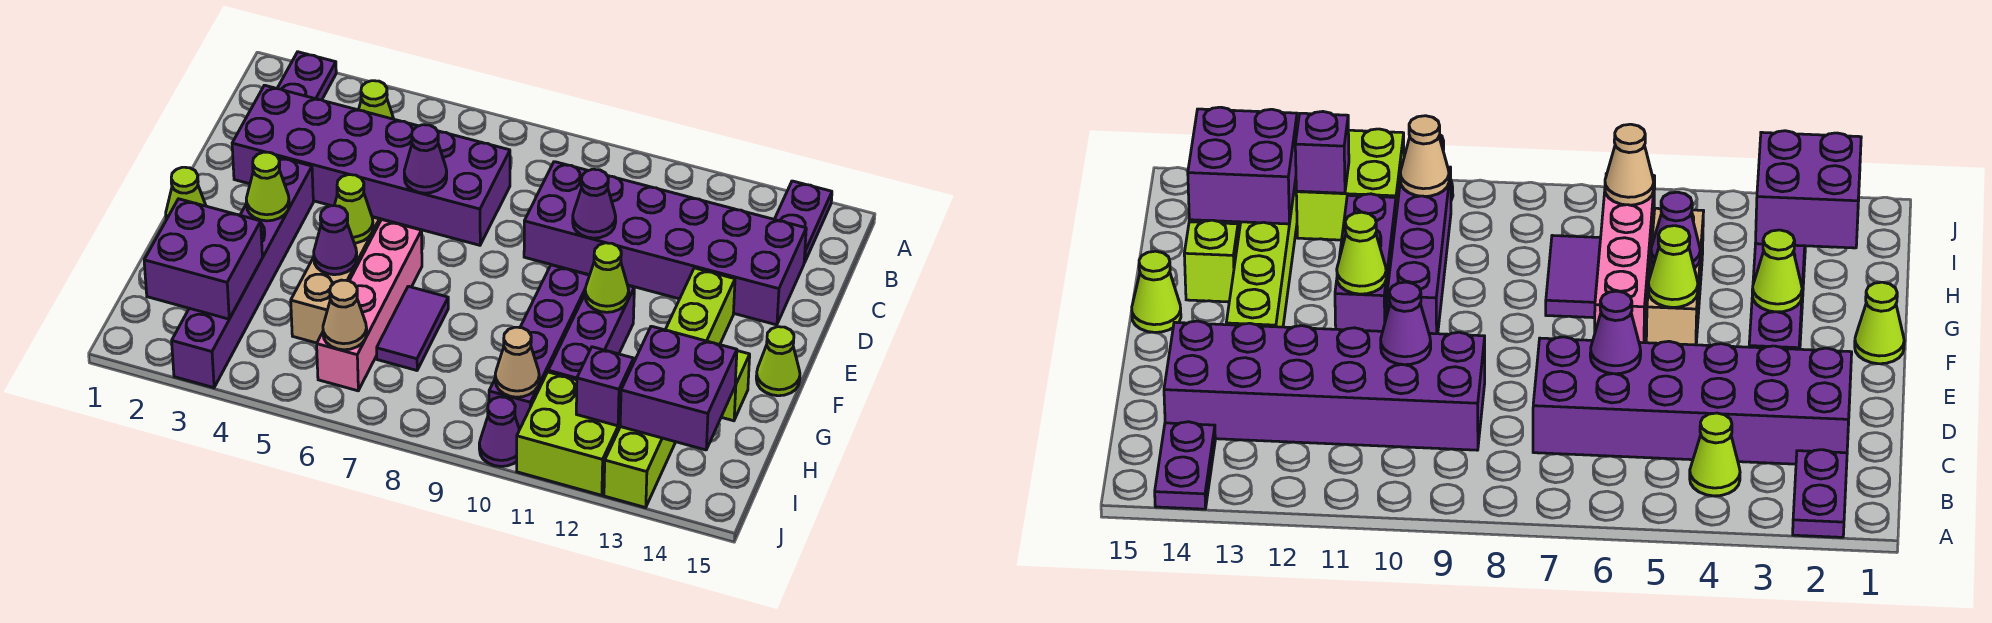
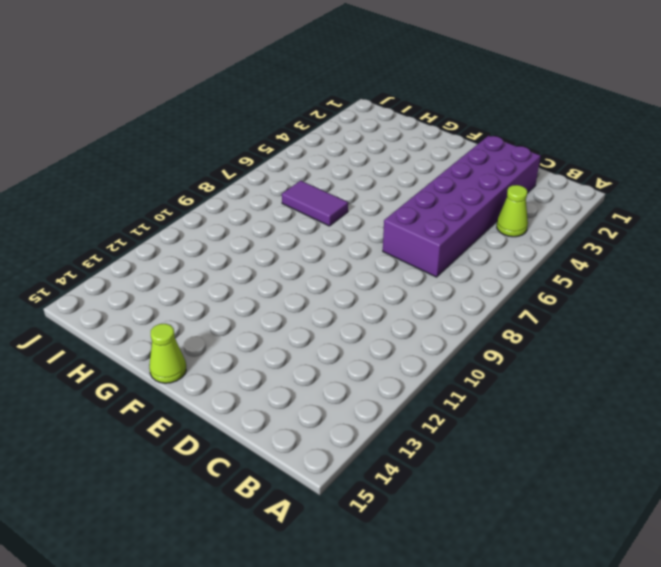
none -> purple 1x2 plate [277,52,336,100]
none -> purple 1x2 plate [775,181,832,262]
none -> purple 2x6 brick [524,162,806,325]

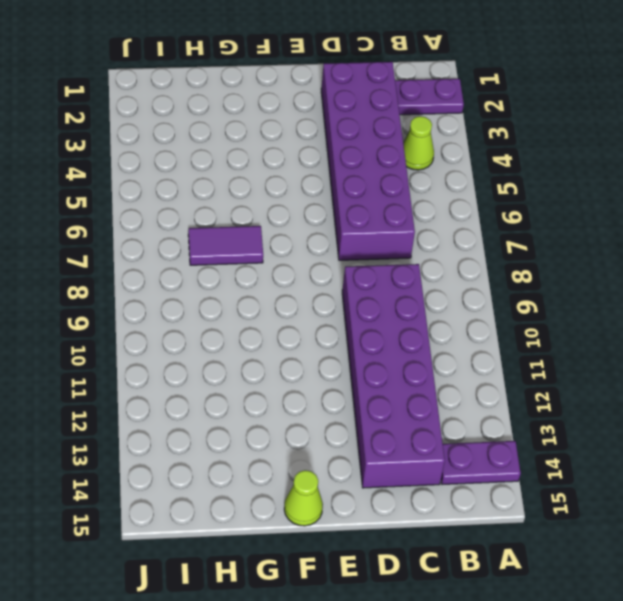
none -> purple 1x6 brick [172,157,313,388]
none -> lime 1x6 brick [604,268,735,508]
none -> lime 1x1 cone [166,167,206,220]

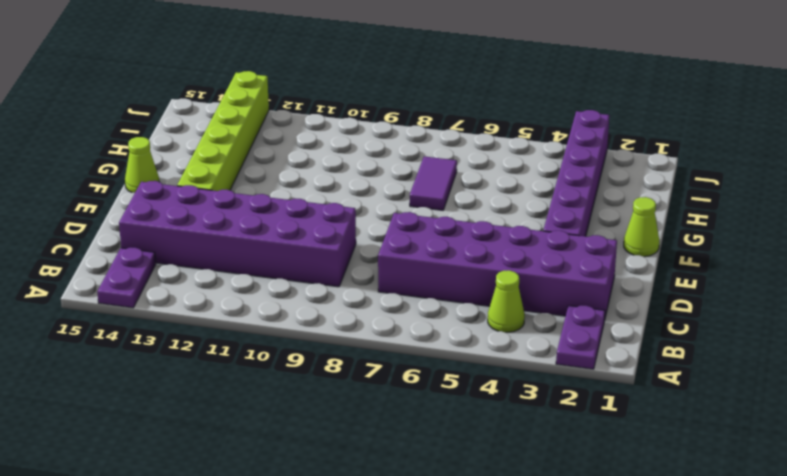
none -> tan 1x3 brick [291,217,380,343]
none -> pink 1x4 brick [317,220,422,391]
none -> purple 1x4 brick [489,265,590,430]

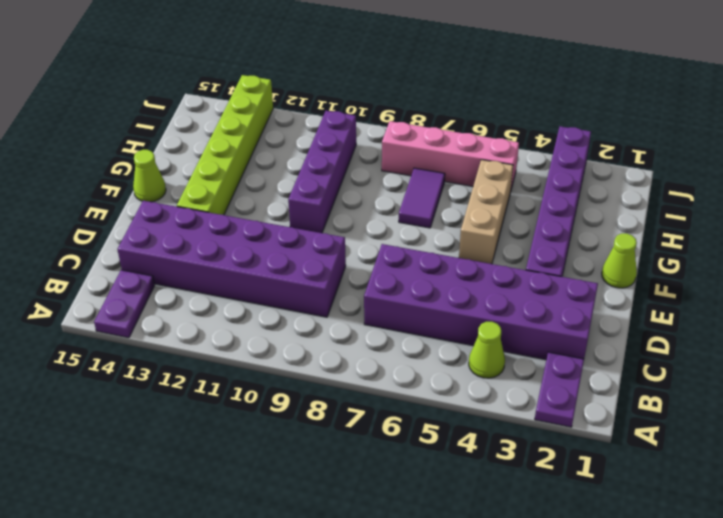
pink 1x4 brick [382,121,519,193] -> pink 1x4 brick turned to [317,220,422,391]
none -> purple 1x3 brick [548,286,634,380]
none -> lime 1x1 brick [722,351,750,421]
none -> lime 2x2 brick [517,372,620,495]

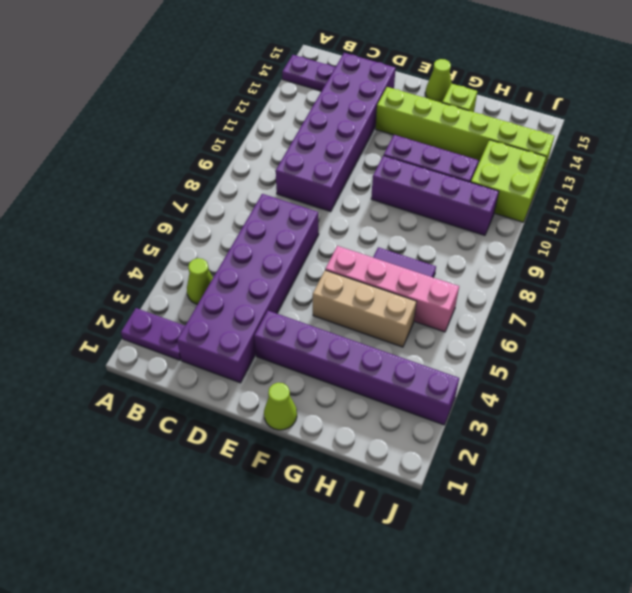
none -> purple 1x1 cone [479,397,519,467]
none -> purple 1x1 cone [404,125,447,193]
none -> purple 1x1 cone [573,169,616,238]

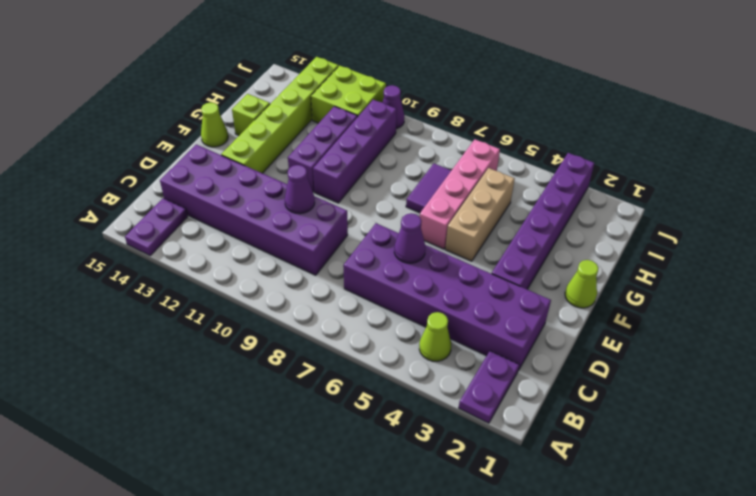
none -> lime 1x1 cone [246,152,289,221]
none -> lime 1x1 cone [334,175,373,243]
none -> lime 1x1 cone [585,243,629,312]

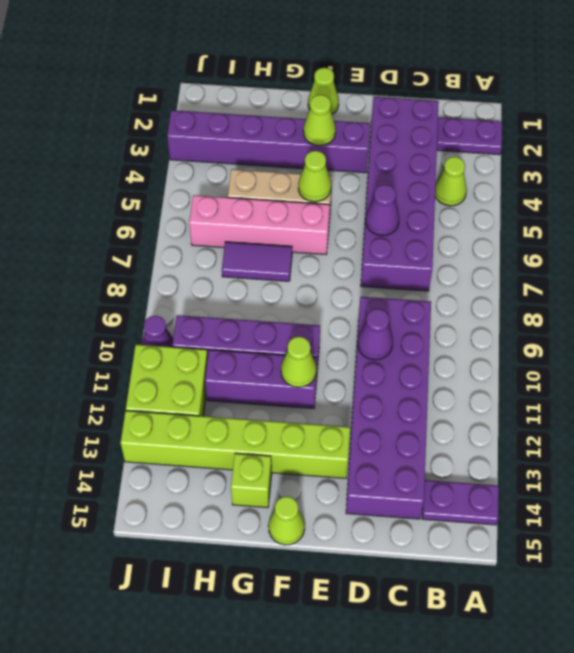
none -> purple 1x1 cone [314,206,357,275]
none -> purple 2x2 brick [144,199,262,319]
none -> purple 2x2 brick [620,326,737,450]

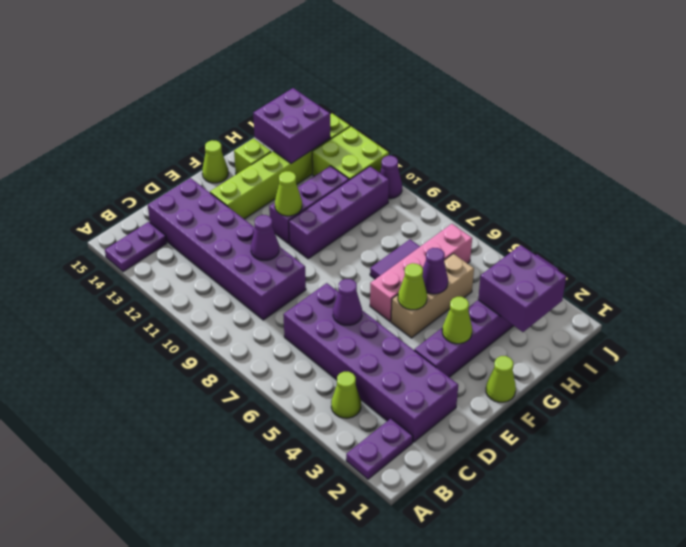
none -> tan 1x1 cone [323,280,367,350]
none -> tan 1x1 cone [495,327,539,397]
none -> purple 1x1 brick [576,347,634,426]

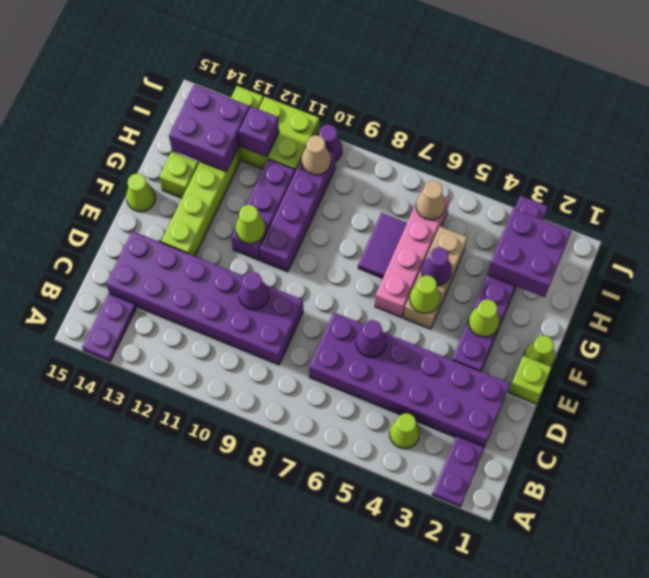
lime 1x1 brick [508,356,552,404] -> none

